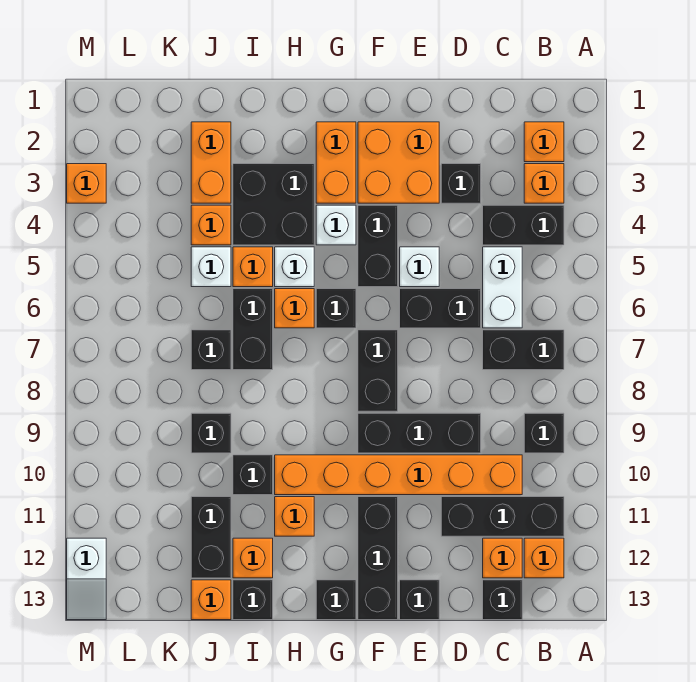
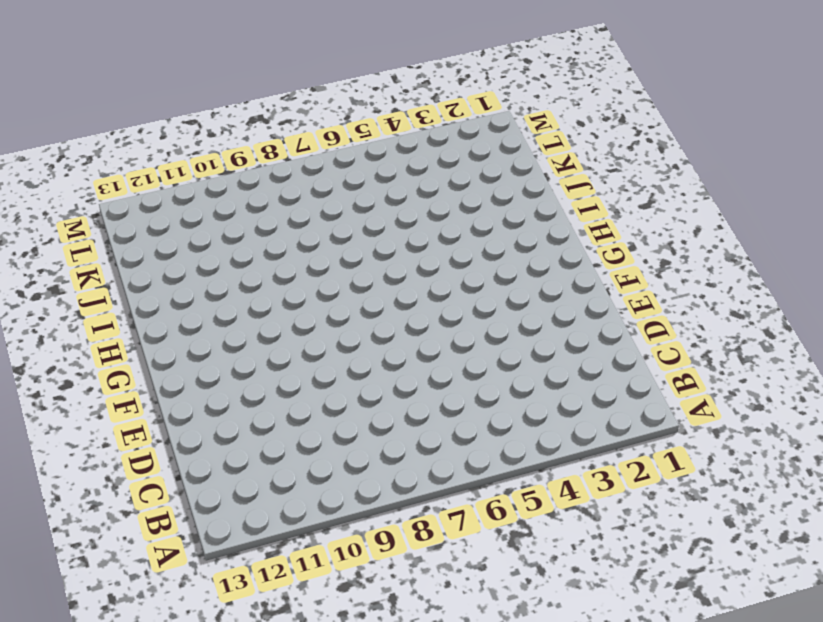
none -> orange 1x1 brick [524,122,564,162]
none -> orange 1x1 brick [524,164,564,203]
none -> black 1x2 brick [483,205,564,245]
none -> black 1x2 brick [483,330,564,370]

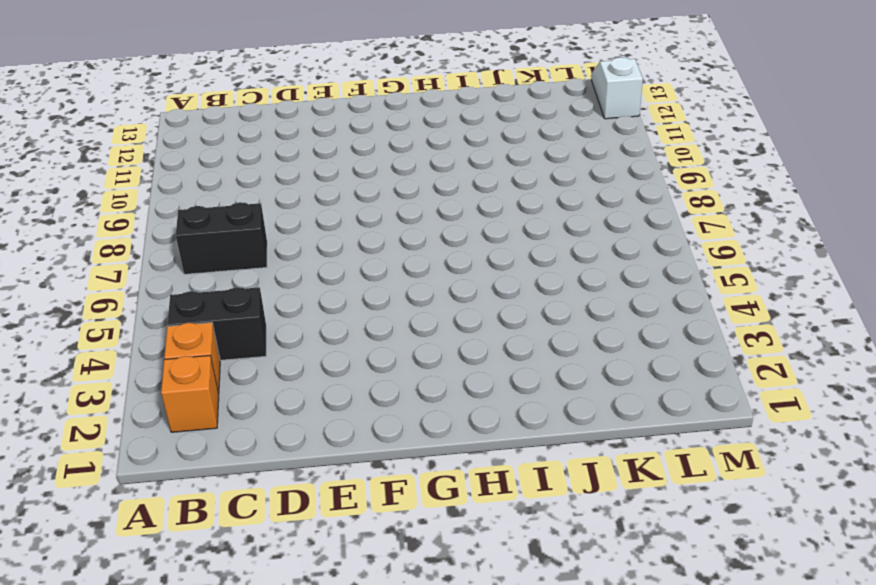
none -> black 1x1 brick [524,413,564,453]
none -> black 1x3 brick [441,497,564,536]
none -> orange 1x1 brick [524,538,564,578]
none -> white 1x2 brick [483,247,522,328]

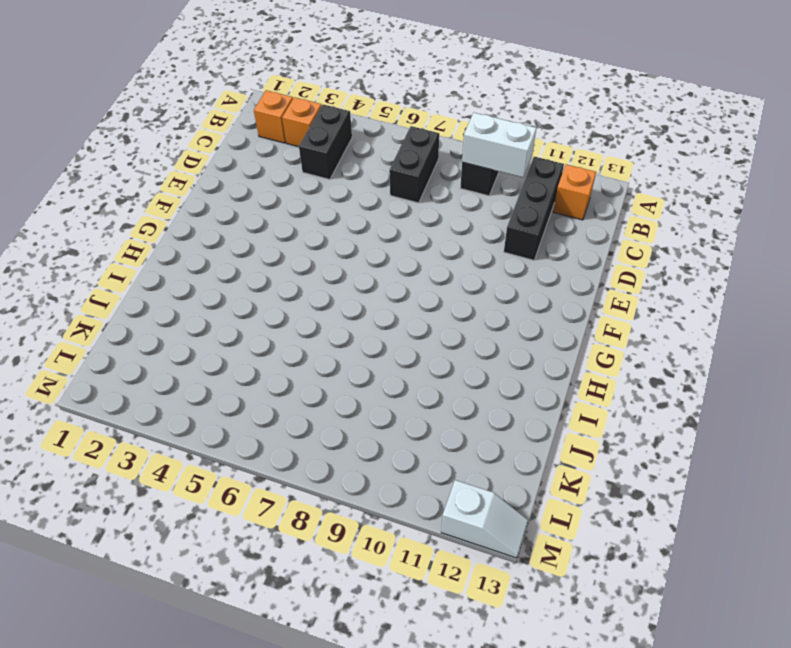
white 1x2 brick [462,113,536,178] -> white 1x2 brick moved to [483,247,522,328]
none -> orange 1x6 brick [275,455,522,495]
none -> orange 1x1 brick [483,538,522,578]
none -> black 1x1 brick [483,580,522,620]
none -> black 1x1 brick [441,164,481,203]

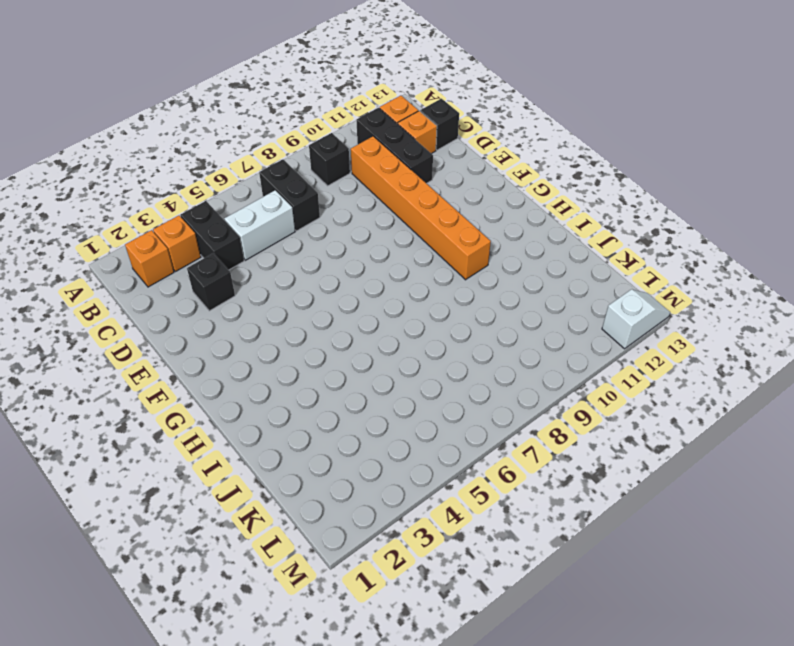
none -> black 1x2 brick [400,289,481,328]
none -> black 1x3 brick [358,413,481,453]
none -> orange 2x2 brick [358,122,439,203]
none -> white 1x1 brick [400,247,439,287]

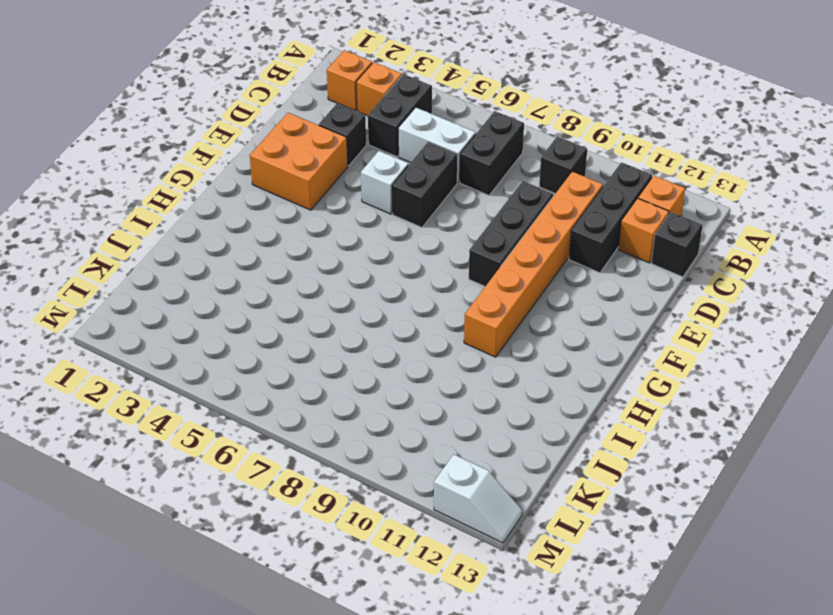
none -> black 1x1 brick [400,580,439,620]
none -> black 1x2 brick [358,205,398,287]
none -> black 1x2 brick [358,330,398,411]
none -> black 1x3 brick [358,497,398,620]

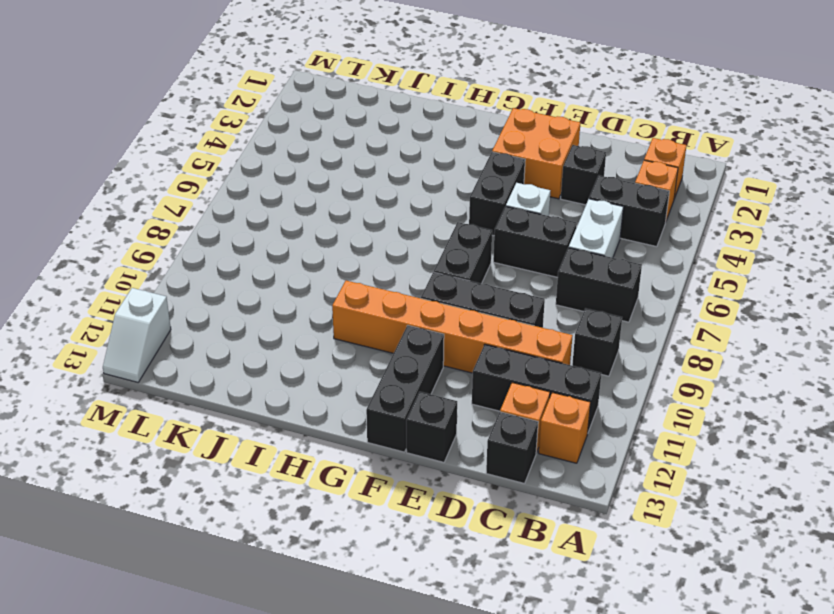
none -> orange 1x2 brick [316,122,356,203]
none -> white 1x1 brick [316,205,356,245]
none -> black 1x1 brick [316,289,356,328]
none -> black 1x1 brick [316,580,356,620]

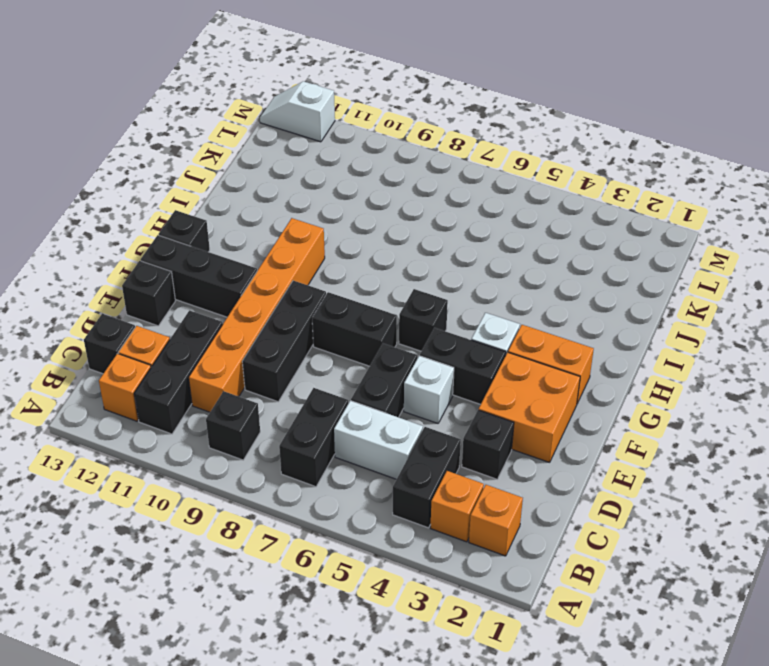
none -> black 2x2 brick [233,164,314,245]
none -> white 1x1 brick [275,247,314,287]
none -> orange 1x1 brick [275,289,314,328]
none -> orange 1x1 brick [275,497,314,536]

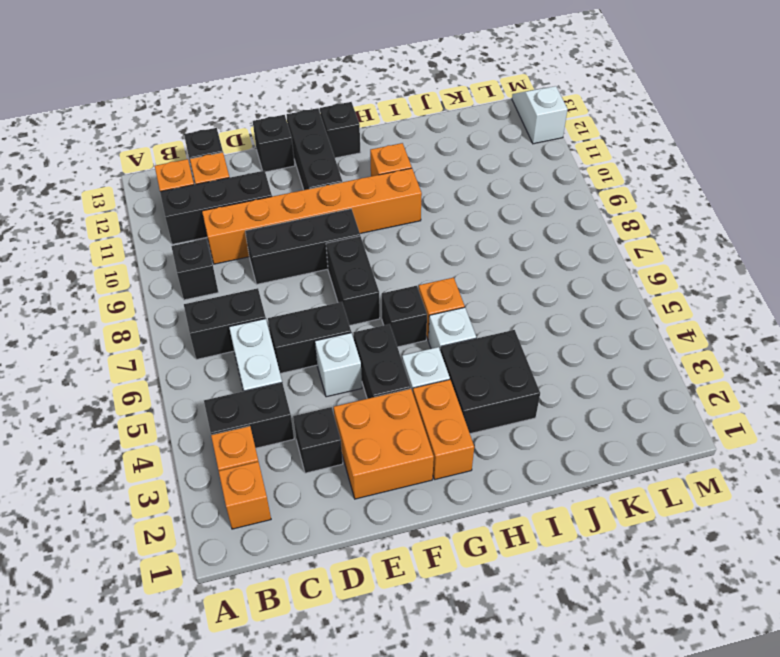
none -> orange 1x1 brick [233,247,273,287]
none -> black 1x2 brick [233,289,273,370]
none -> black 1x1 brick [233,455,273,495]
none -> orange 1x1 brick [233,538,273,578]

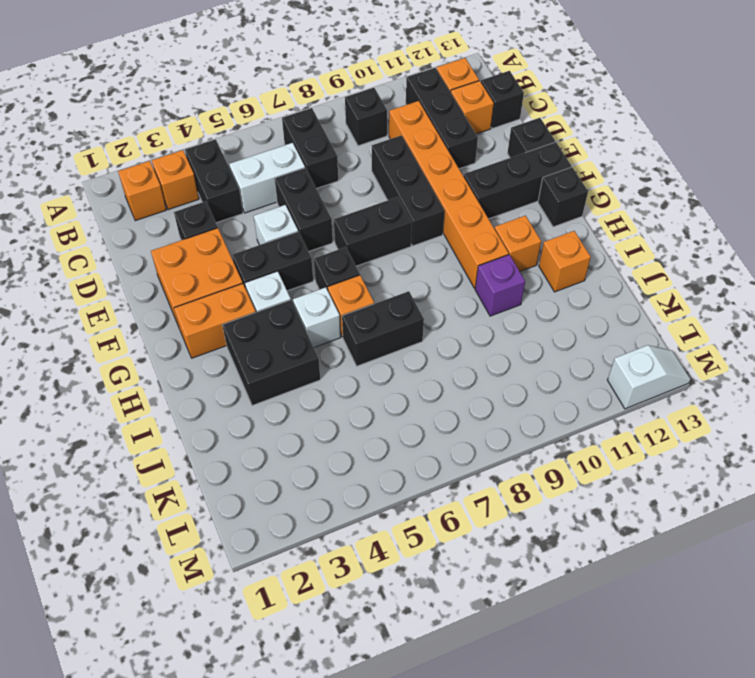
purple 1x1 brick [475,255,525,316] -> black 1x1 brick [233,455,273,495]
none -> orange 1x1 brick [233,247,273,287]
none -> black 1x1 brick [233,580,273,620]
none -> orange 1x2 brick [191,122,231,203]
none -> orange 1x1 brick [191,205,231,245]

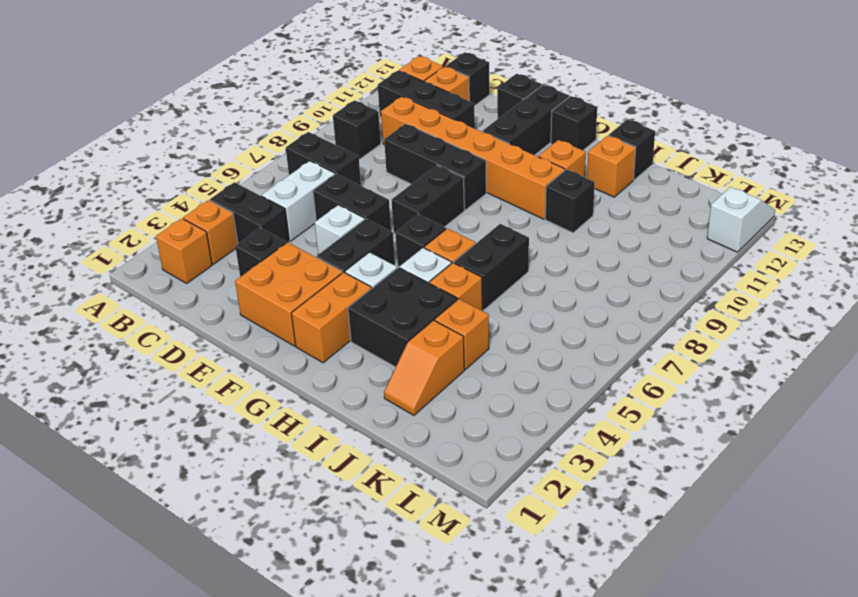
orange 1x2 slope [384,320,464,415] -> orange 1x2 brick [191,122,231,203]
none -> white 1x1 brick [191,247,231,287]
none -> black 1x1 brick [191,330,231,370]
none -> black 1x1 brick [191,413,231,453]
none -> black 1x2 brick [191,497,231,578]

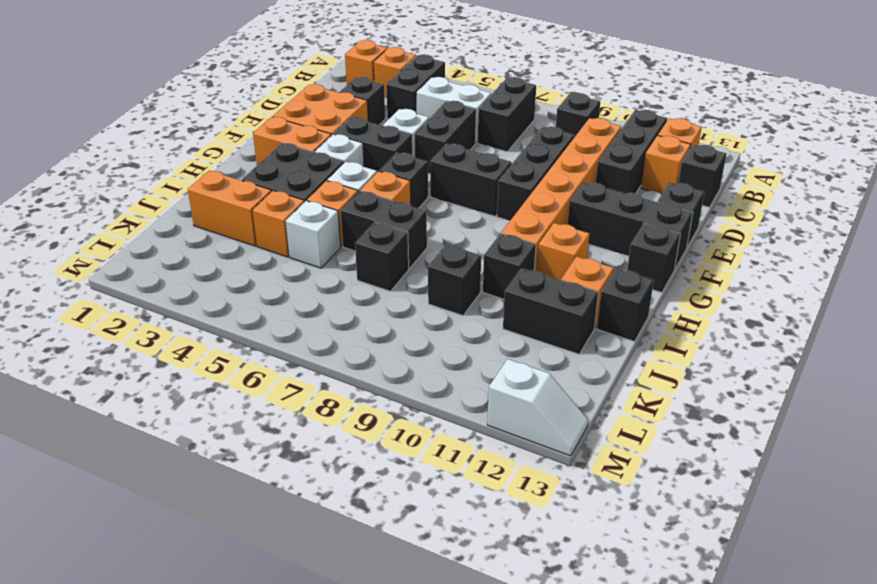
none -> orange 1x1 brick [191,580,231,620]
none -> orange 1x1 brick [67,164,106,203]

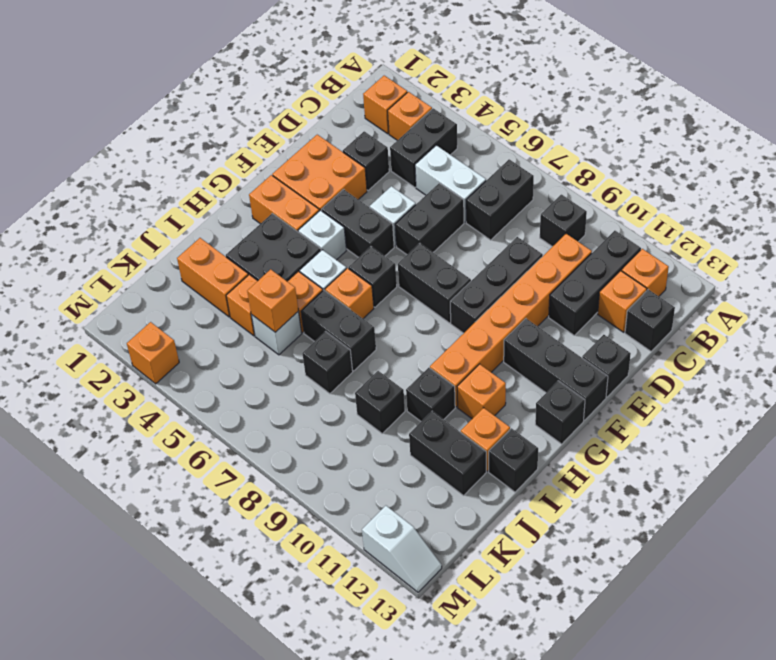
orange 1x1 brick [247,269,298,332] -> orange 1x1 brick moved to [191,580,231,620]

